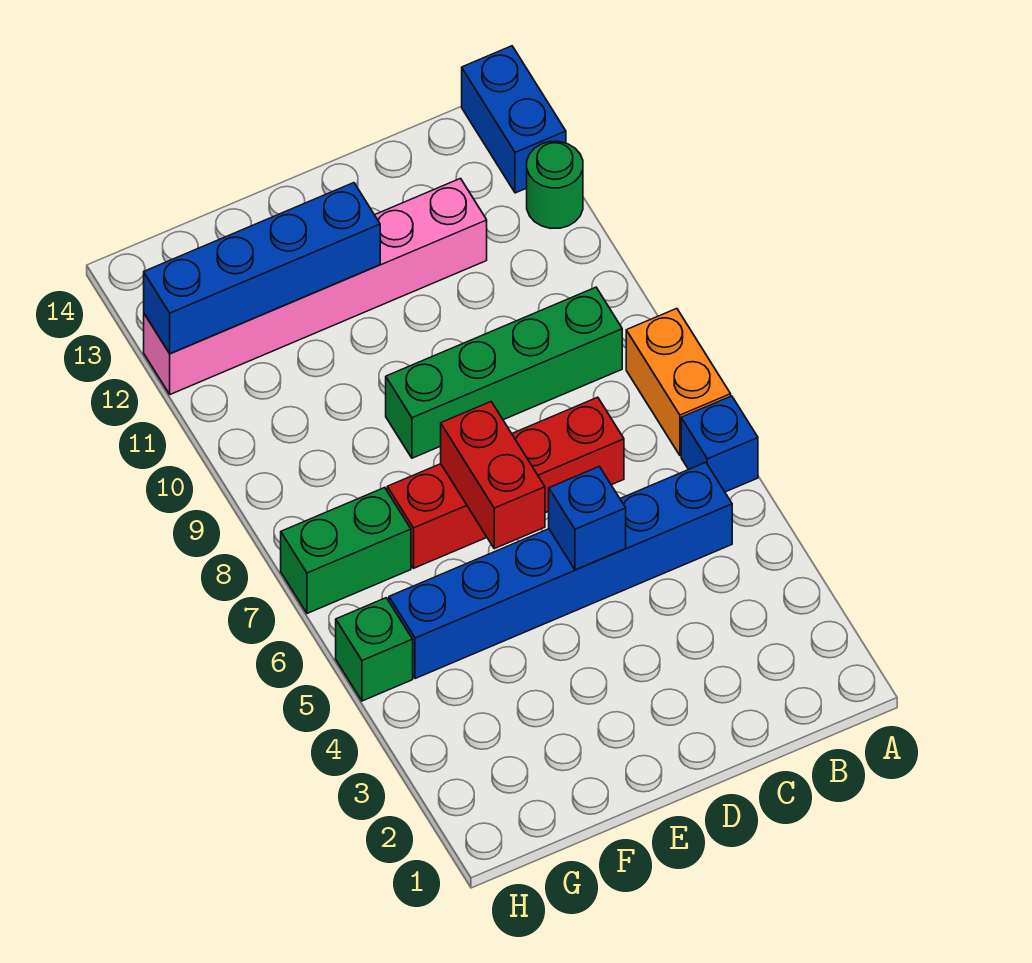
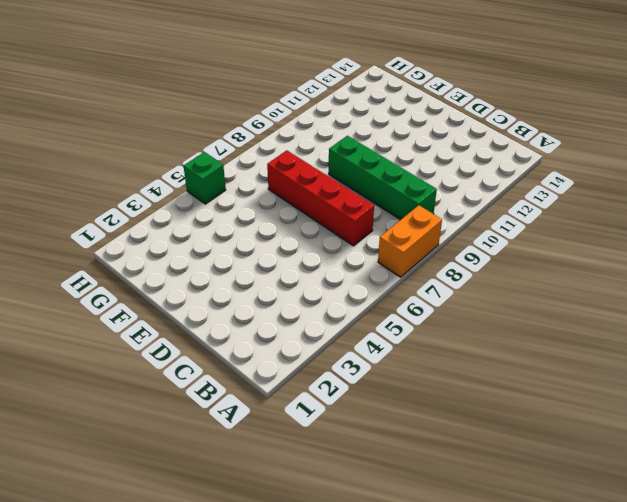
none -> blue 1x1 brick [681,396,758,492]
none -> green 1x1 round brick [527,142,583,228]
none -> blue 1x2 brick [462,46,566,193]

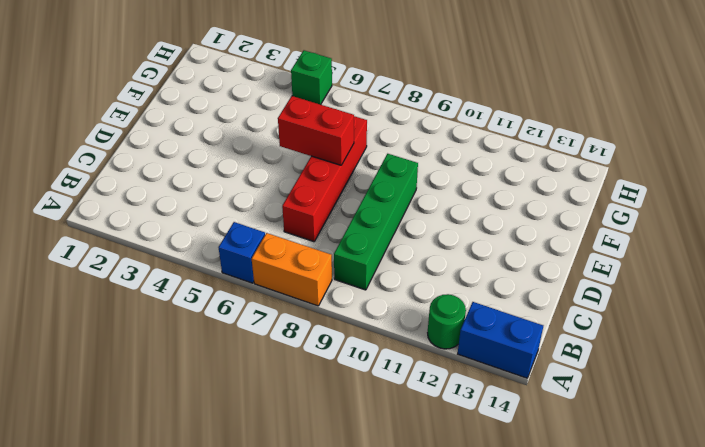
none -> blue 1x6 brick [389,462,732,679]
none -> pink 1x6 brick [144,179,487,394]
none -> green 1x2 brick [281,488,411,613]

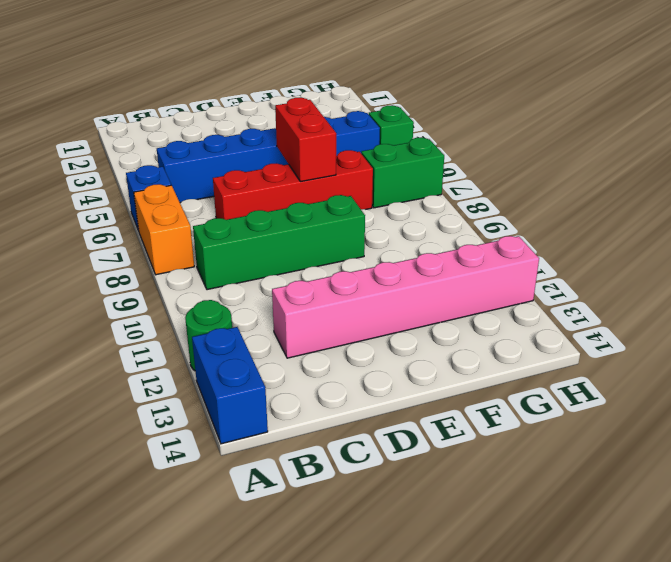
none -> blue 1x1 brick [549,466,626,570]
none -> blue 1x4 brick [144,183,380,353]

